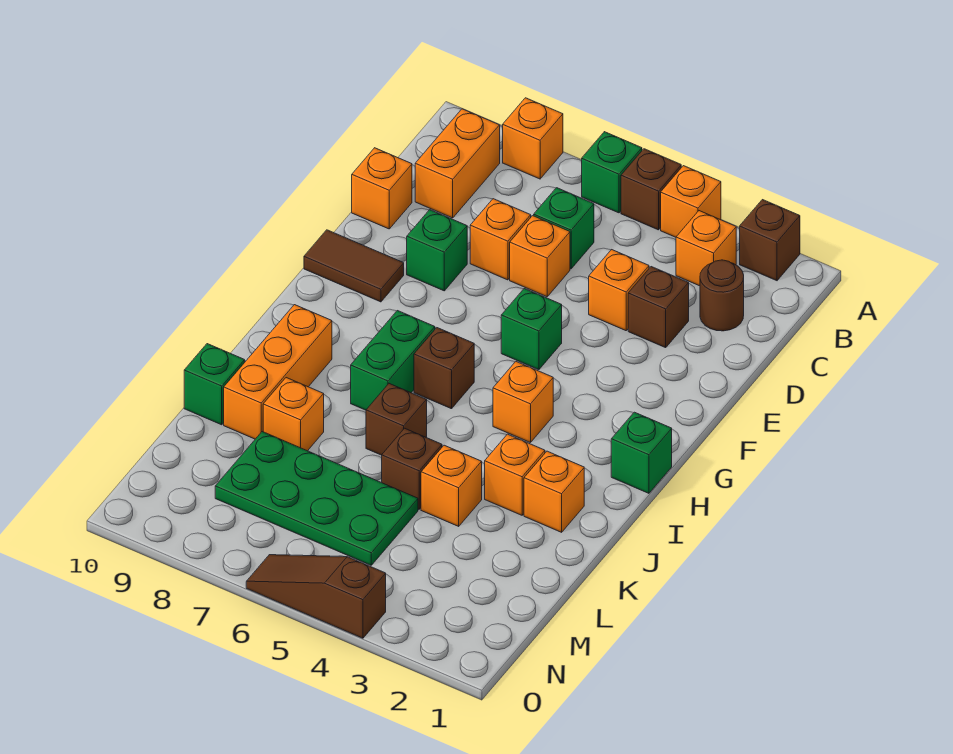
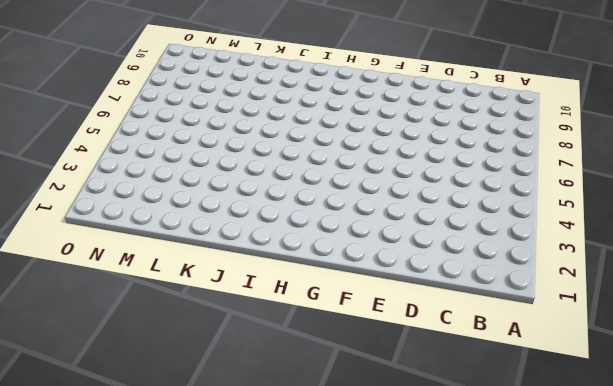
none -> brown 1x1 brick [740,200,800,281]
none -> orange 1x1 brick [661,166,721,237]
none -> brown 1x1 brick [621,149,681,230]
none -> green 1x1 brick [582,132,642,213]

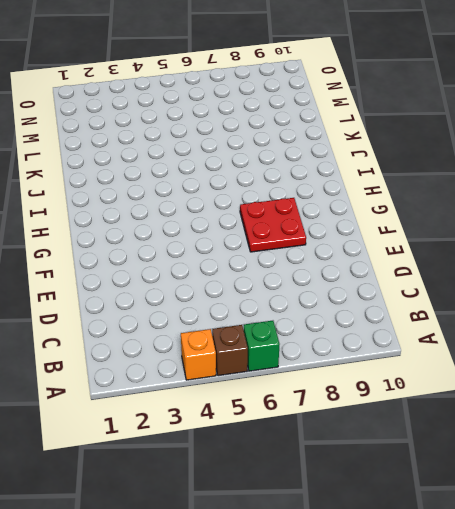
red 2x2 plate [240,198,306,252] -> none
none -> brown 1x1 brick [740,200,800,281]
none -> orange 1x1 brick [503,98,563,179]
none -> orange 1x1 brick [676,211,736,286]
none -> orange 1x2 brick [415,109,500,218]

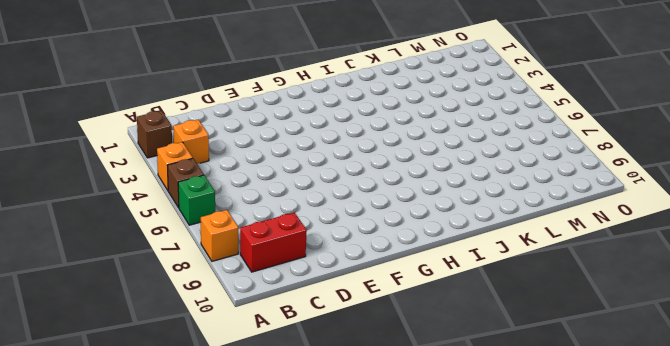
red 1x2 brick [240,212,307,272] -> orange 1x2 brick [415,109,500,218]
none -> brown 1x1 round brick [700,260,744,331]
none -> green 1x1 brick [534,188,594,269]
none -> brown 1x1 brick [628,267,689,348]
none -> orange 1x1 brick [589,250,649,331]

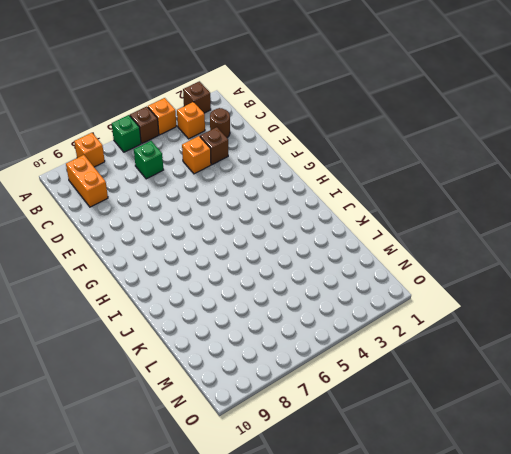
none -> orange 1x1 brick [510,216,570,297]
none -> orange 1x1 brick [470,199,531,280]
none -> orange 1x1 brick [352,148,412,229]
none -> green 1x1 brick [407,210,467,291]

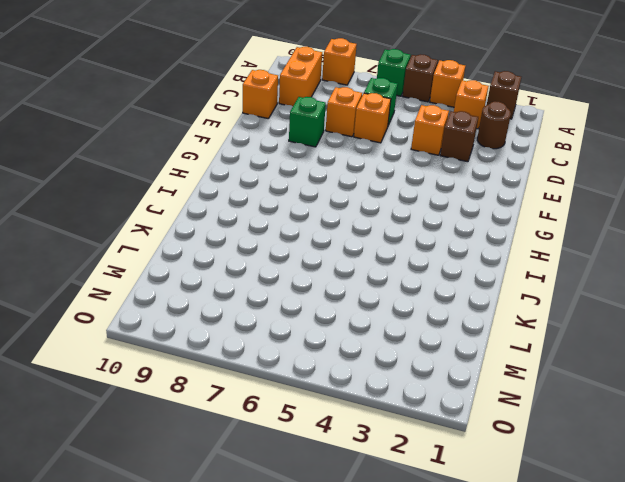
none -> green 1x1 brick [501,289,562,370]
none -> brown 1x2 tile [304,230,404,302]
none -> green 1x1 brick [611,412,672,493]
none -> orange 1x1 brick [493,362,553,443]

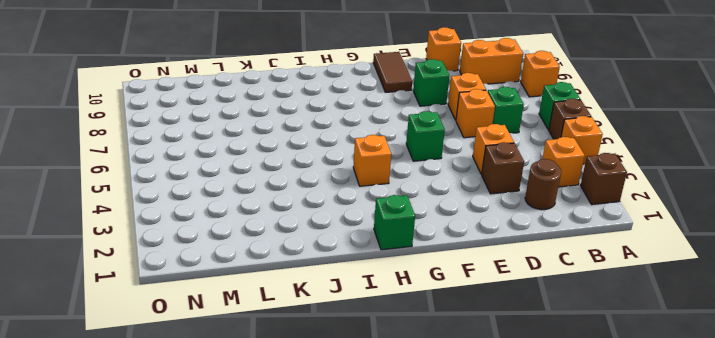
none -> brown 1x1 brick [414,328,474,409]
none -> green 1x2 brick [351,311,435,410]
none -> orange 1x3 brick [224,305,332,439]
none -> orange 1x1 brick [524,451,584,532]

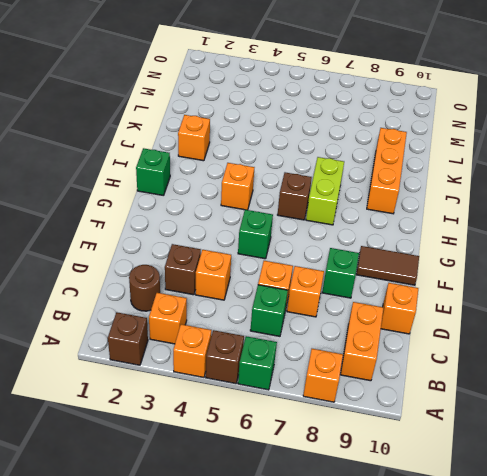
lime 1x2 brick [306,157,344,225] -> green 1x2 brick [351,311,435,410]
none -> orange 1x1 brick [485,434,545,515]
none -> brown 1x1 brick [366,384,427,455]
none -> orange 1x1 brick [421,445,482,526]
none -> brown 1x1 brick [382,428,442,509]

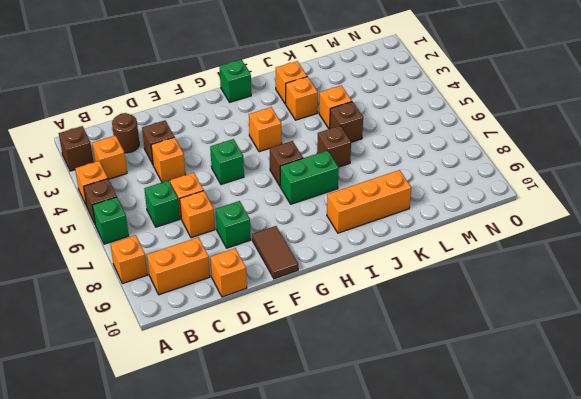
none -> orange 1x1 brick [263,378,324,451]
none -> green 1x1 brick [184,344,245,425]
none -> green 2x4 plate [215,432,418,565]
none -> brown 1x3 slope [246,555,386,638]

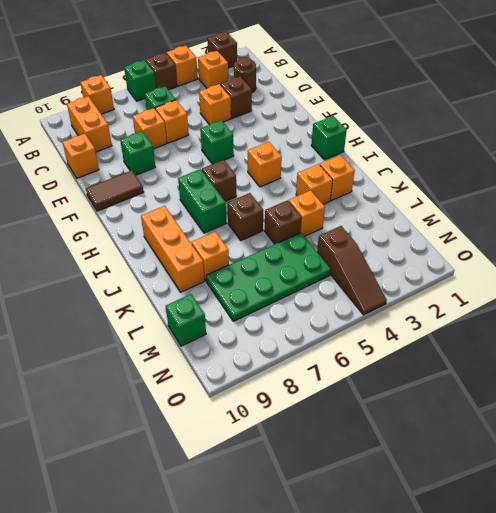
brown 1x3 slope [317,226,387,315] -> brown 1x3 slope turned to [246,555,386,638]
green 1x1 brick [166,294,206,346] -> green 1x1 brick moved to [184,344,245,425]

